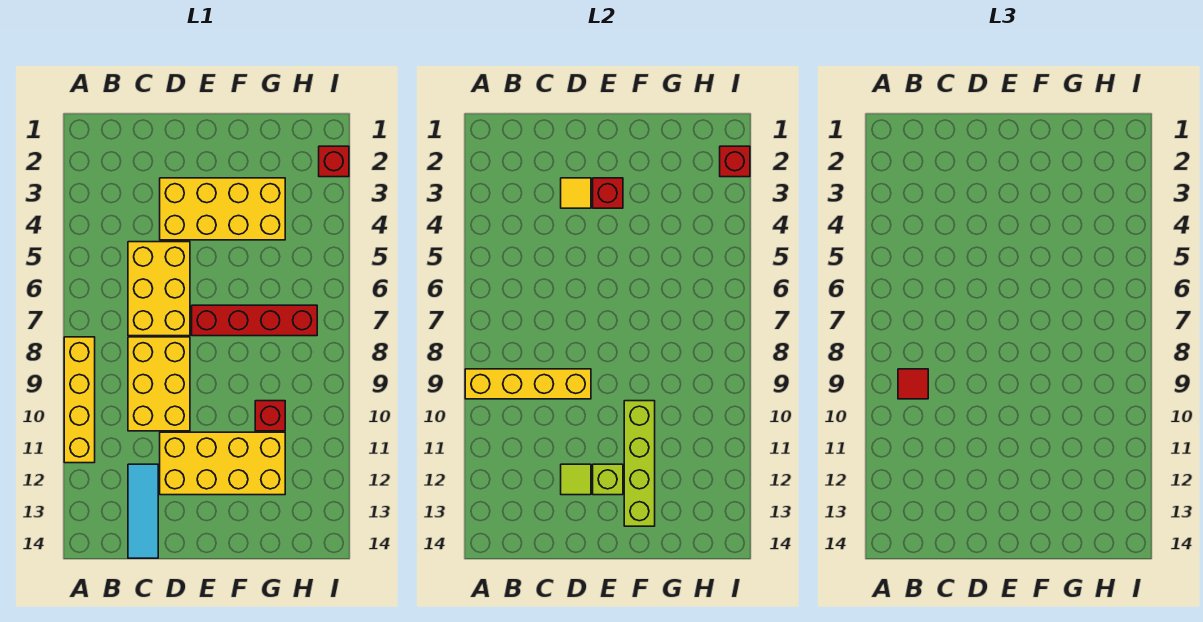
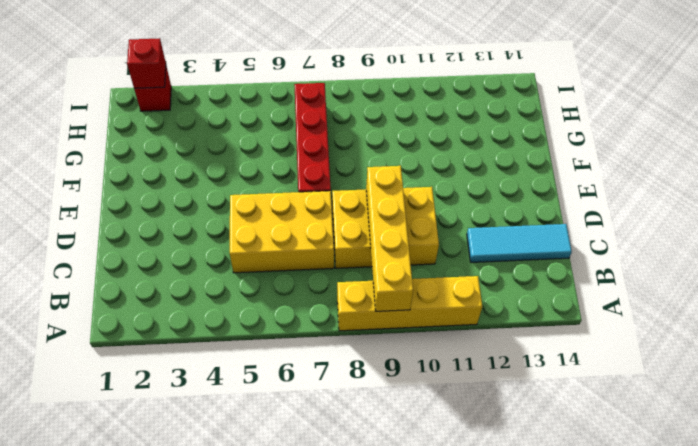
none -> yellow 2x4 brick [160,178,285,240]
none -> yellow 2x4 brick [160,432,285,495]
none -> red 1x1 brick [255,401,285,431]

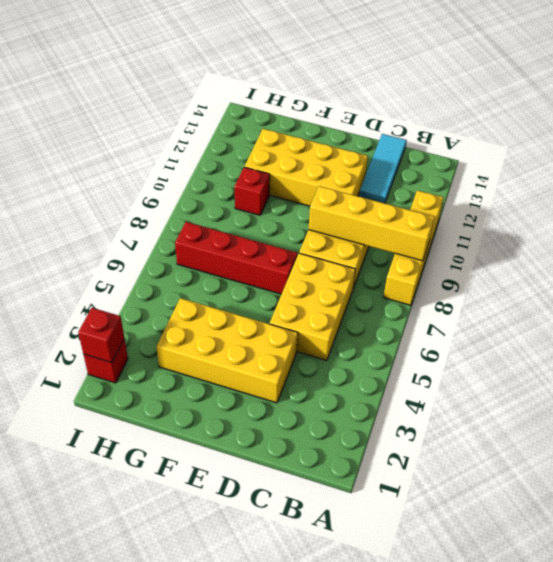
none -> yellow 1x1 tile [561,178,591,208]
none -> lime 1x1 tile [561,464,591,495]
none -> red 1x1 brick [593,178,623,208]

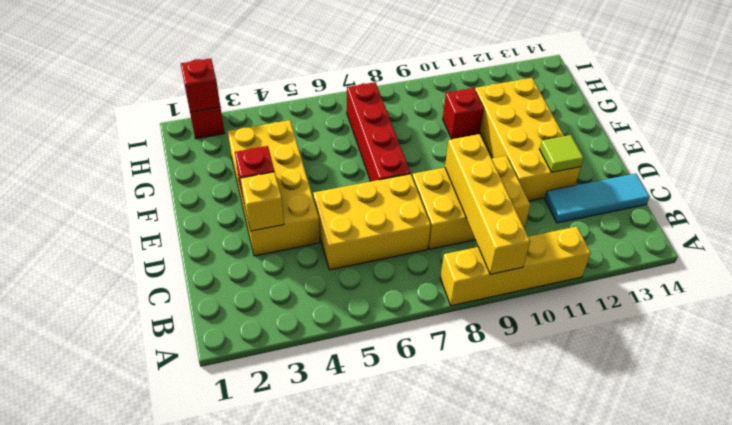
yellow 1x1 brick [241,172,284,231] -> yellow 1x1 tile [561,178,591,208]
none -> lime 1x1 brick [593,464,623,495]
none -> lime 1x4 brick [624,401,655,526]
none -> red 1x1 tile [898,369,928,399]

